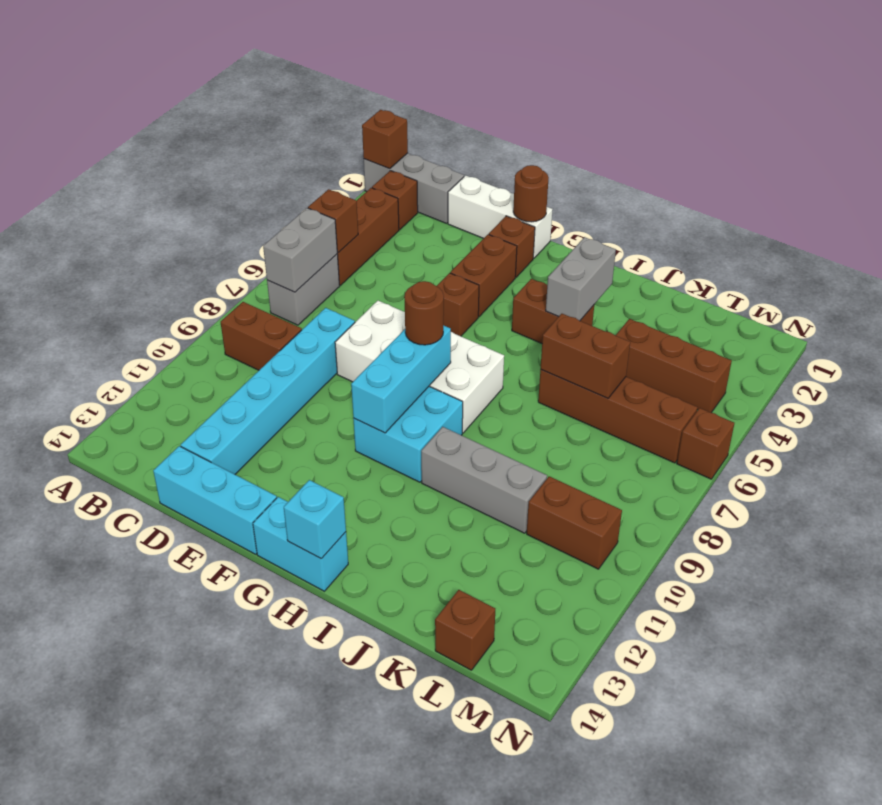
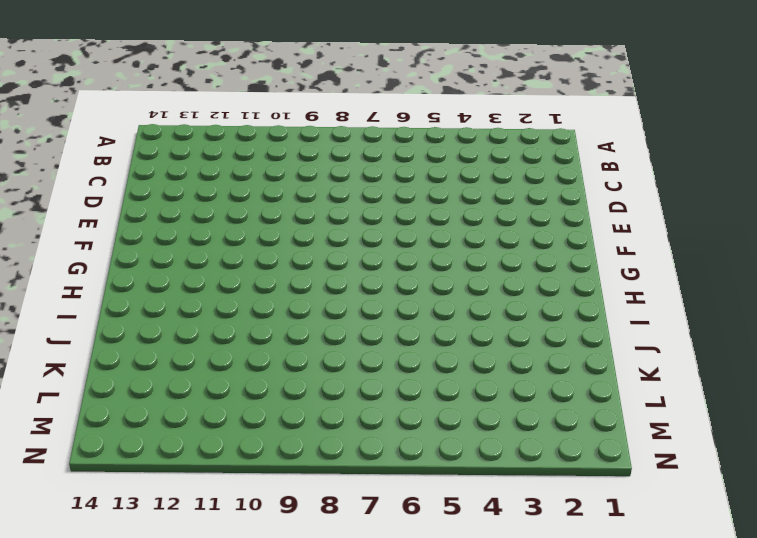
none -> grey 1x3 brick [364,153,464,223]
none -> brown 1x1 brick [372,171,418,230]
none -> brown 1x3 brick [337,188,399,285]
none -> grey 1x2 brick [267,254,340,325]

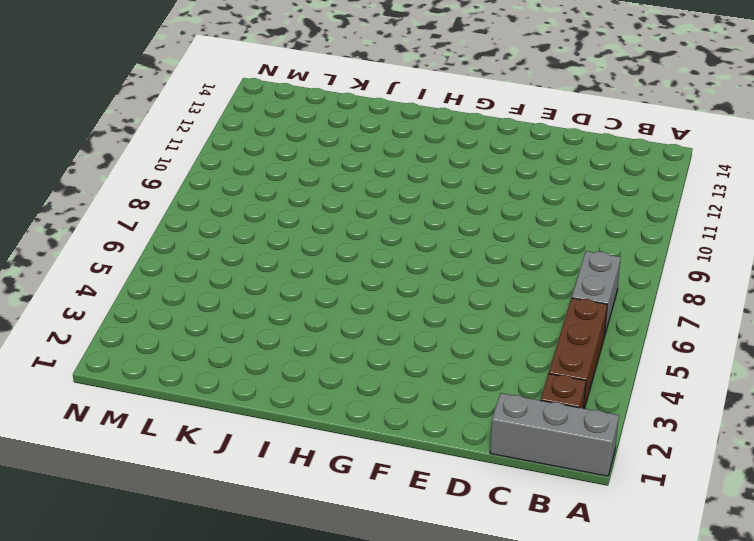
none -> brown 1x2 brick [221,302,302,370]
none -> white 1x3 brick [448,176,553,259]
none -> cyan 1x6 brick [181,308,355,474]
none -> cyan 1x3 brick [153,446,277,554]

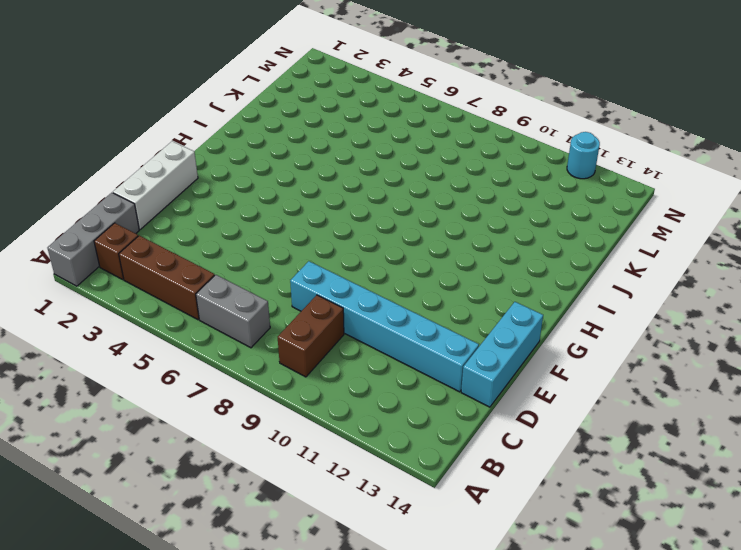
cyan 1x1 round brick [567,132,600,179] -> none
none -> white 2x4 brick [335,301,504,433]
none -> brown 1x1 brick [489,216,535,277]
none -> brown 1x2 brick [450,234,517,317]
none -> brown 1x1 brick [437,273,479,336]

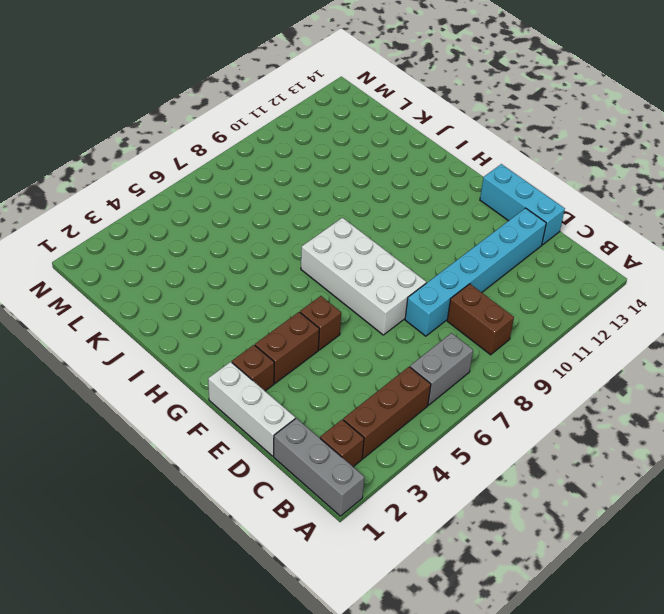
none -> cyan 2x2 brick [353,386,463,482]
none -> cyan 1x2 brick [253,497,348,591]
none -> brown 1x2 brick [512,279,594,343]
none -> grey 1x3 brick [421,427,547,533]

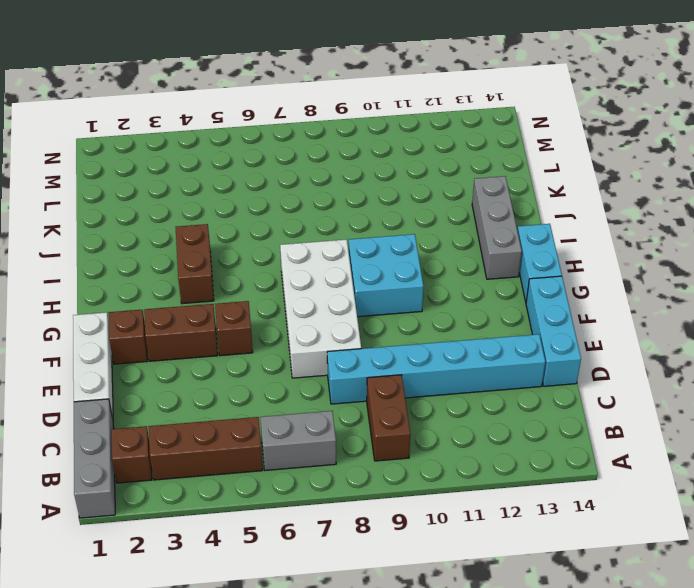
grey 1x3 brick [472,176,522,279] -> grey 1x3 brick moved to [421,427,547,533]
none -> brown 1x4 brick [538,370,698,463]
none -> brown 1x3 brick [615,319,732,413]
none -> brown 1x2 brick [527,476,622,569]
none -> brown 1x1 brick [435,590,495,670]

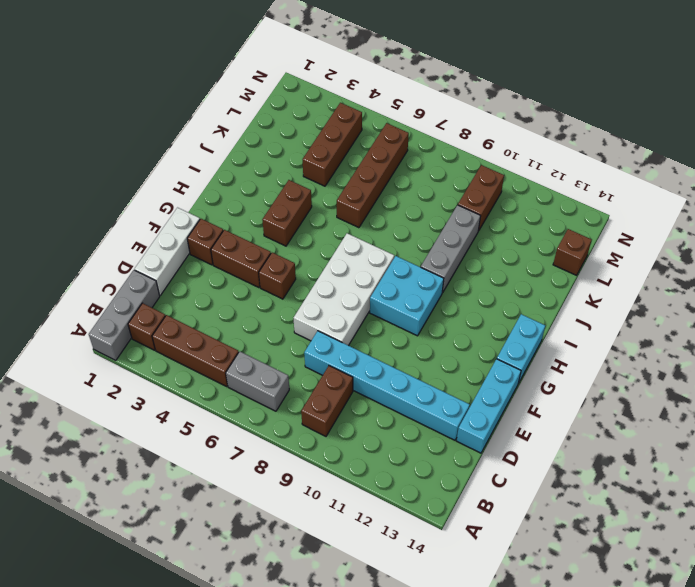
none -> brown 1x1 brick [677,408,734,479]
none -> brown 1x1 brick [362,110,408,169]
none -> brown 1x1 brick [308,189,358,253]
none -> grey 1x2 brick [263,208,338,292]

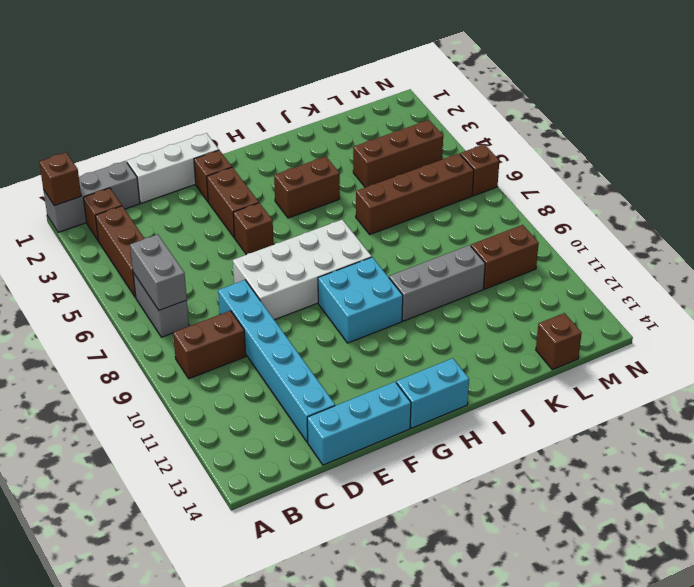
none -> brown 1x1 brick [308,189,358,253]
none -> brown 1x1 round brick [513,165,549,222]
none -> cyan 1x3 brick [351,325,451,433]
none -> cyan 1x1 brick [284,480,346,559]

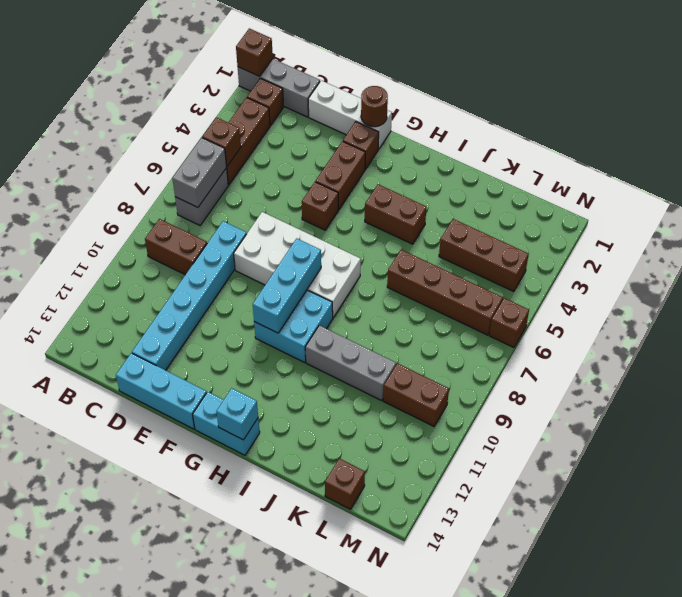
none -> grey 1x2 brick [546,237,616,321]
none -> brown 1x2 brick [541,314,630,398]
none -> brown 1x1 round brick [404,281,444,345]

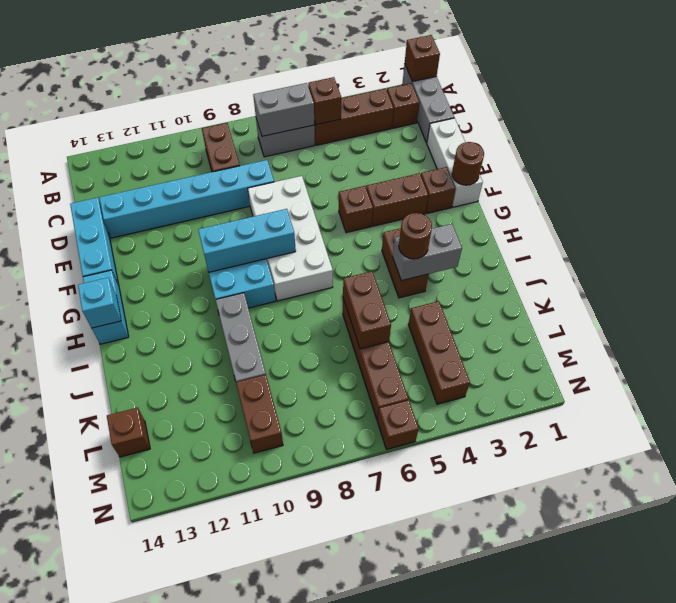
brown 1x1 round brick [399,213,432,259] -> brown 1x1 round brick moved to [404,281,444,345]

